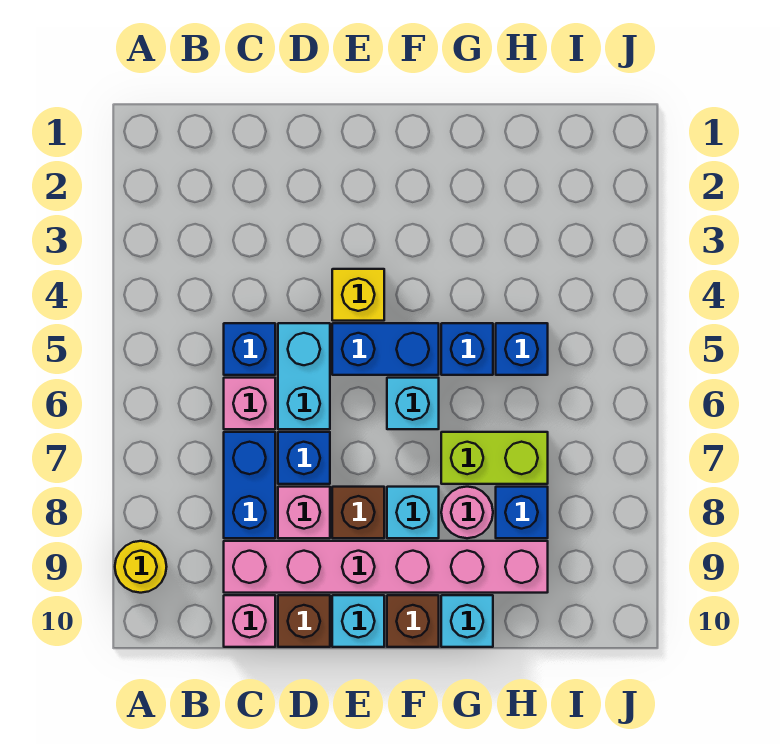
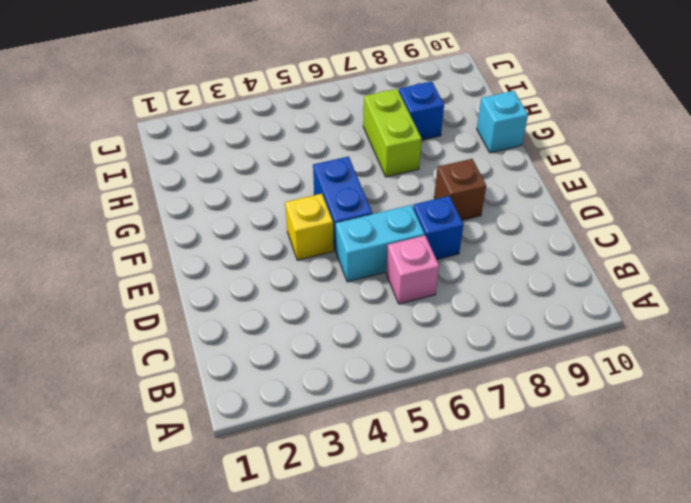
none -> yellow 1x1 round brick [115,541,167,593]
none -> blue 1x1 brick [224,323,275,375]
none -> blue 1x2 brick [224,432,275,538]

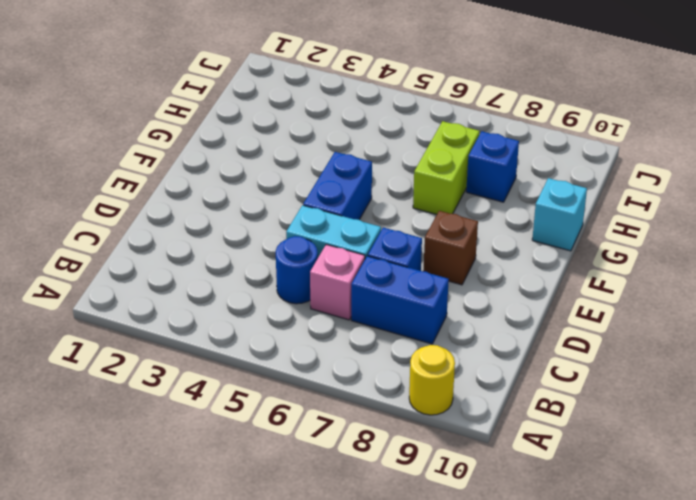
blue 1x1 round brick [276,236,318,304] -> blue 1x1 brick [224,323,275,375]
none -> pink 1x6 brick [224,541,548,593]
none -> pink 1x1 brick [224,595,275,647]
none -> pink 1x1 brick [278,487,330,538]

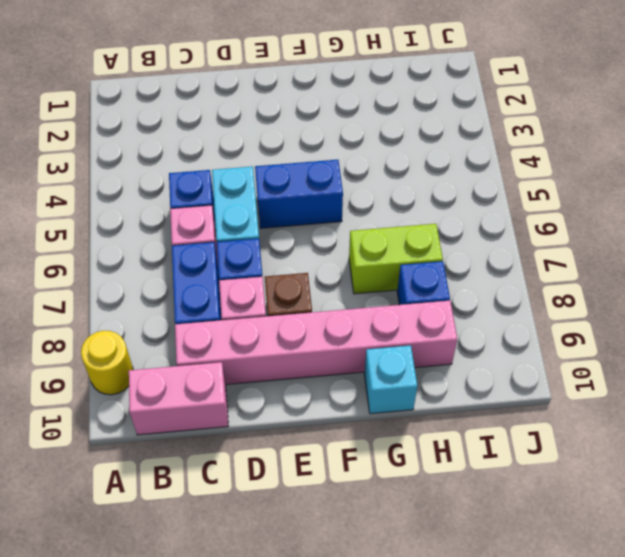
pink 1x2 brick [129,362,228,435] -> pink 1x1 brick [224,595,275,647]
none -> brown 1x1 brick [278,595,330,647]
none -> yellow 1x1 brick [332,269,384,321]
none -> cyan 1x1 brick [332,595,384,647]

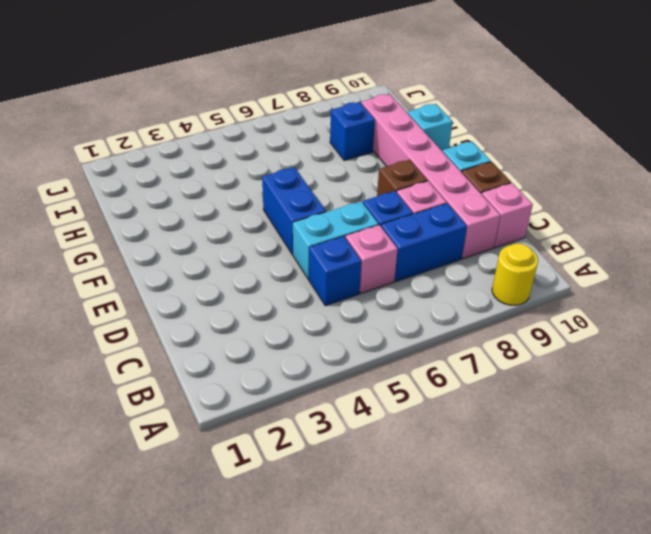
none -> yellow 1x1 brick [332,269,384,321]
none -> cyan 1x1 brick [387,378,439,429]
none -> cyan 1x1 brick [387,487,439,538]

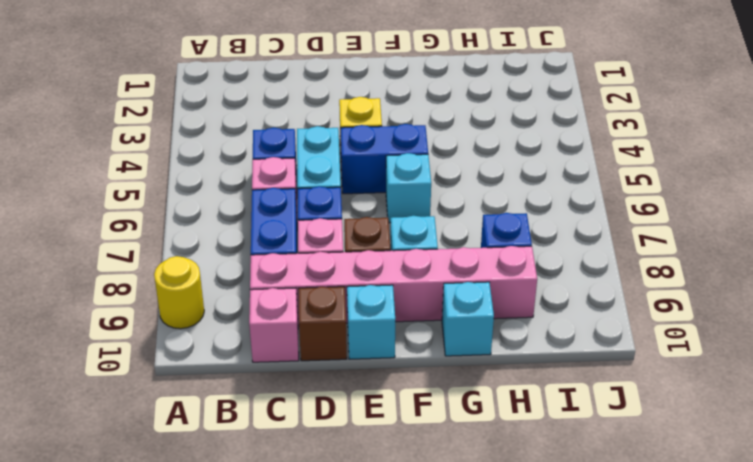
none -> brown 1x1 brick [387,595,439,647]
none -> blue 1x1 brick [441,323,493,375]
none -> lime 1x2 brick [441,432,548,484]

